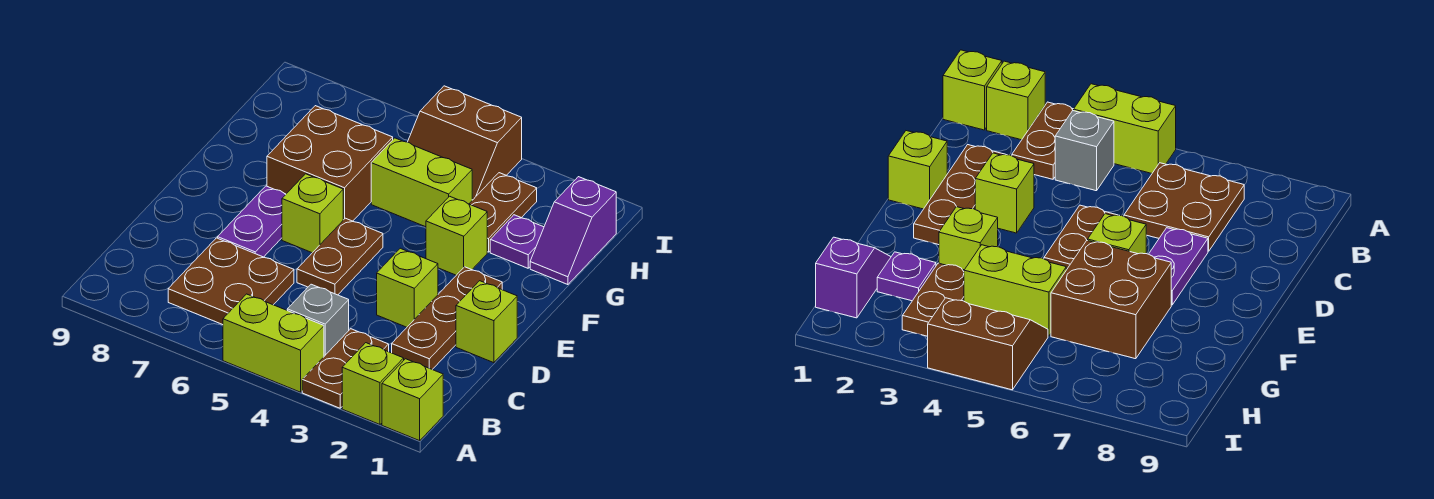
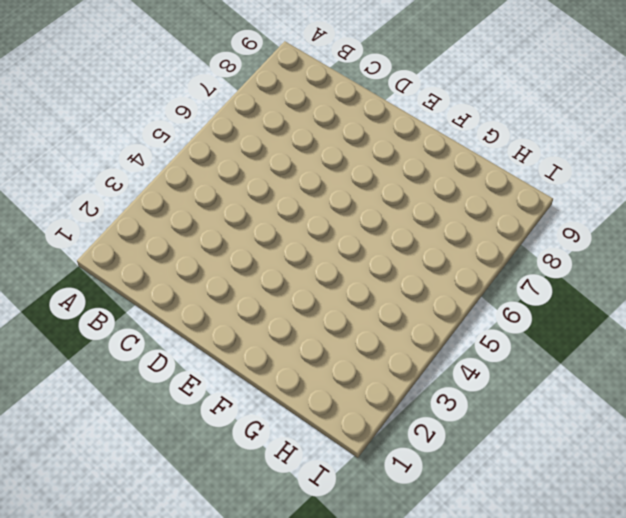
none -> lime 1x1 brick [382,359,443,441]
none -> lime 1x1 brick [342,343,404,424]
none -> brown 1x2 plate [302,329,389,408]

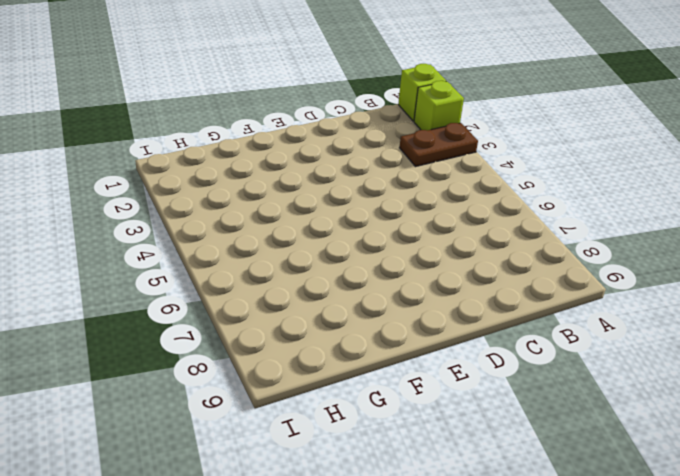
none -> lime 1x2 brick [223,294,324,392]
none -> grey 1x1 brick [287,284,349,356]
none -> brown 2x2 plate [168,238,294,325]

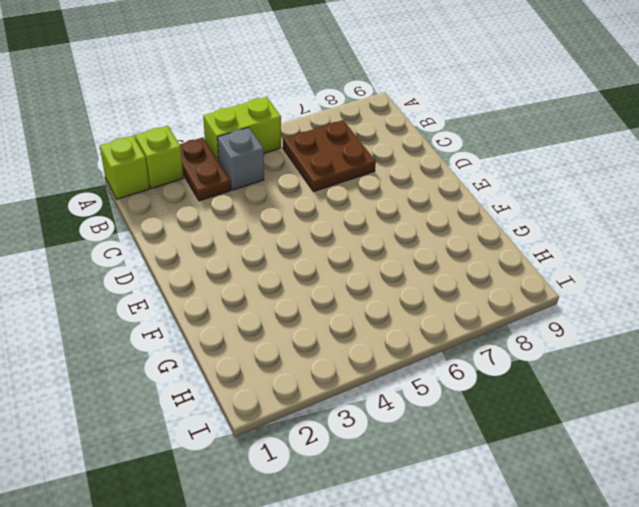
none -> brown 1x3 plate [392,267,502,369]
none -> lime 1x1 brick [456,281,517,363]
none -> lime 1x1 brick [377,248,438,327]

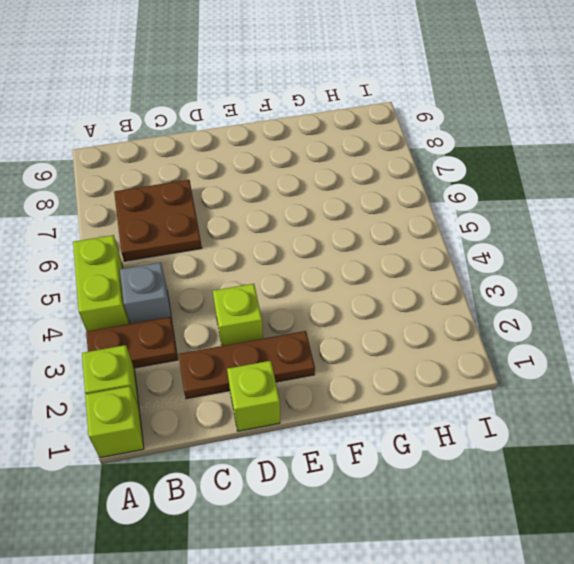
none -> brown 1x2 plate [297,218,383,295]
none -> purple 1x2 plate [218,186,286,257]
none -> lime 1x1 brick [282,174,343,253]

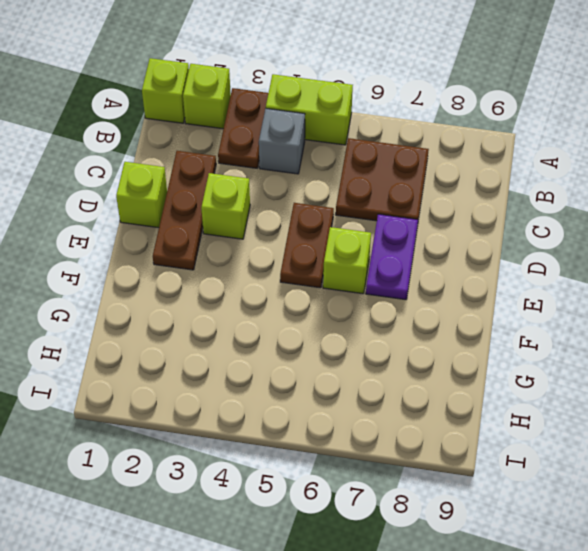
none -> lime 1x1 brick [426,196,487,275]
none -> brown 2x2 brick [267,106,393,221]
none -> purple 1x2 slope [530,177,616,285]

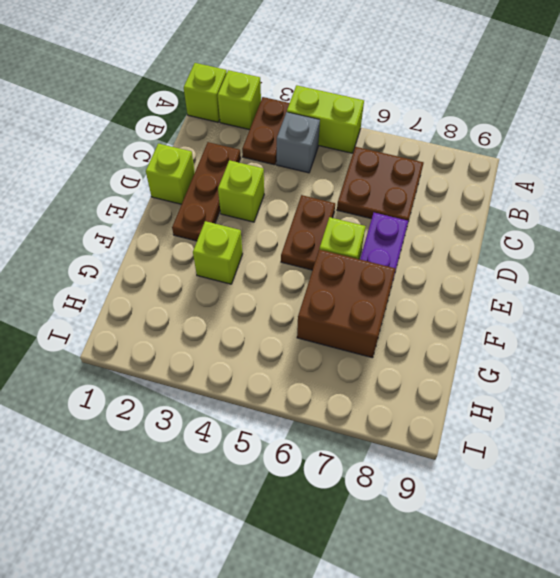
none -> purple 1x2 slope [530,177,616,285]
none -> purple 1x1 plate [490,215,544,268]
none -> brown 1x2 plate [469,173,537,252]

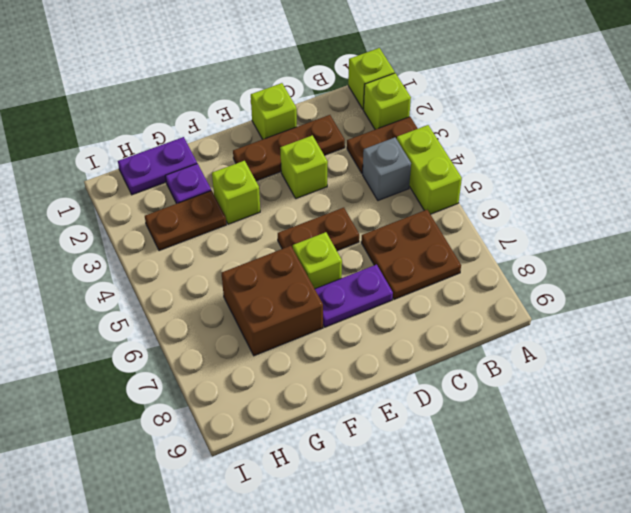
purple 1x2 plate [118,137,197,195] -> purple 1x2 slope [530,177,616,285]
none -> lime 1x2 brick [371,138,472,227]
none -> brown 2x2 slope [408,86,522,200]

